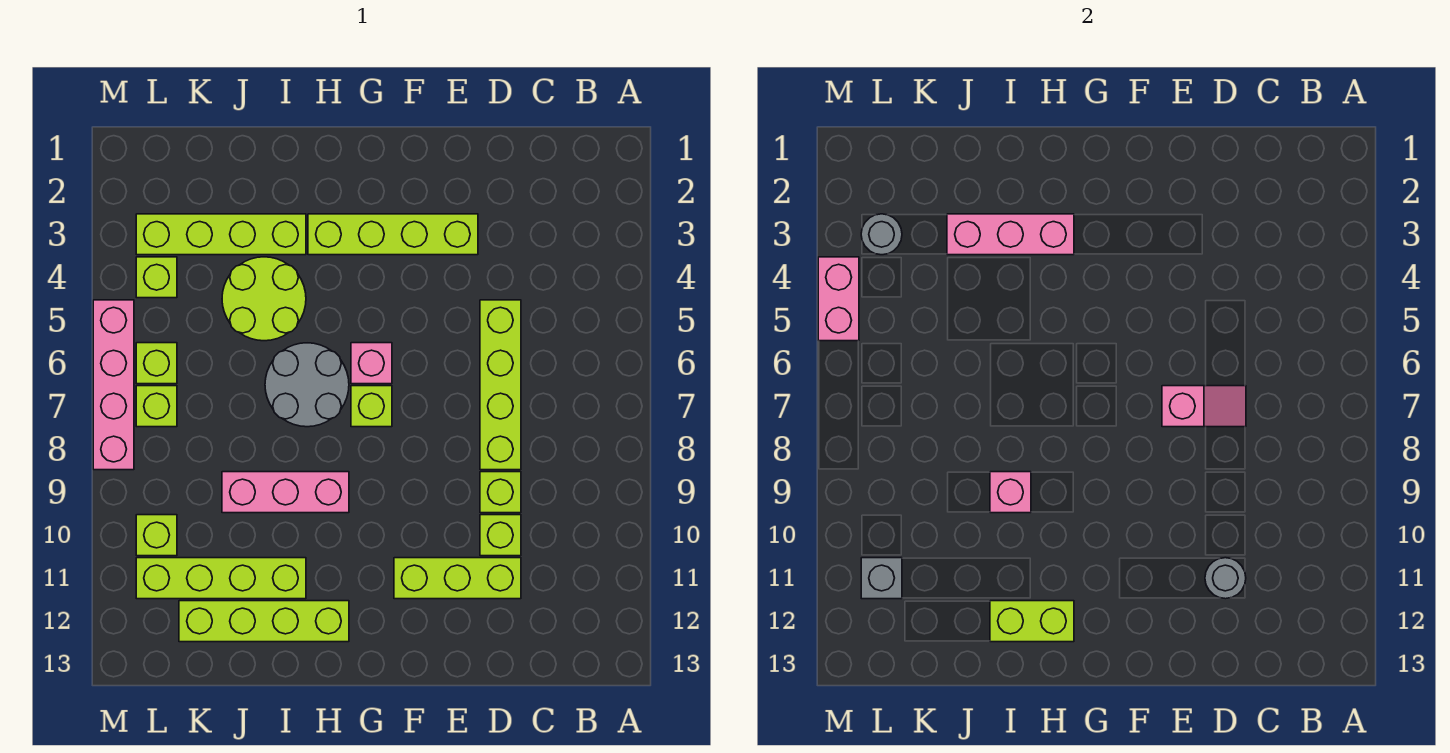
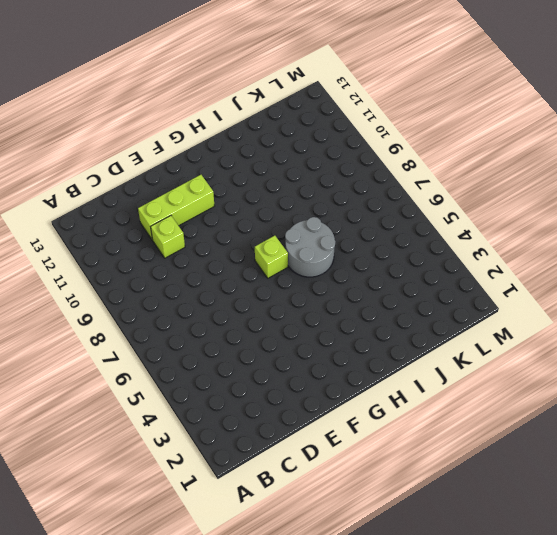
none -> lime 1x4 brick [480,300,521,470]
none -> lime 1x1 brick [480,472,521,513]
none -> lime 1x4 brick [308,214,478,255]

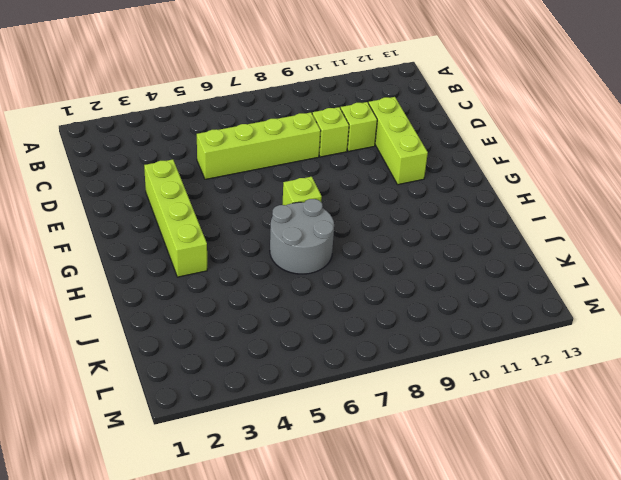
none -> pink 1x1 brick [351,343,392,384]
none -> pink 1x3 brick [222,472,349,513]
none -> lime 1x4 brick [179,601,349,642]

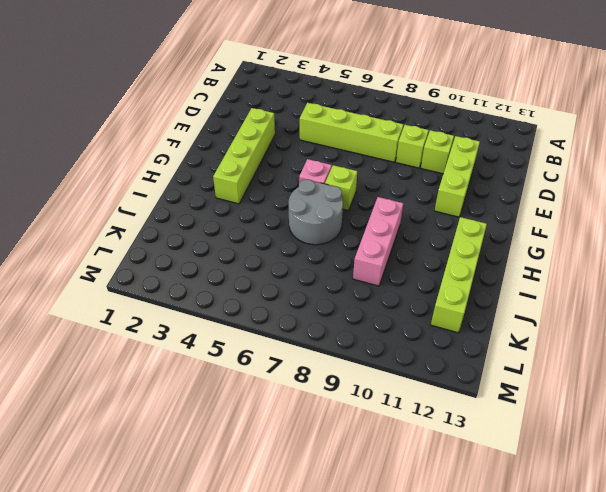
none -> lime 1x4 brick [136,214,306,255]
none -> lime 2x2 round brick [222,257,306,341]
none -> lime 1x4 brick [136,558,306,599]

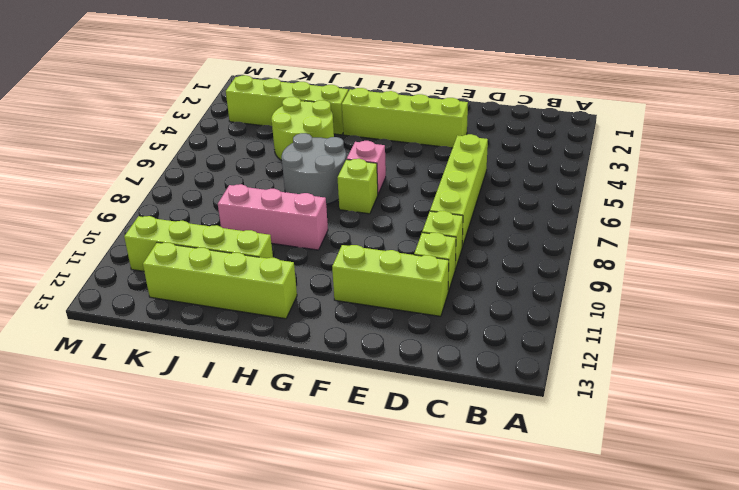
none -> lime 1x1 brick [136,257,177,298]
none -> lime 1x1 brick [136,343,177,384]
none -> lime 1x1 brick [136,386,177,427]

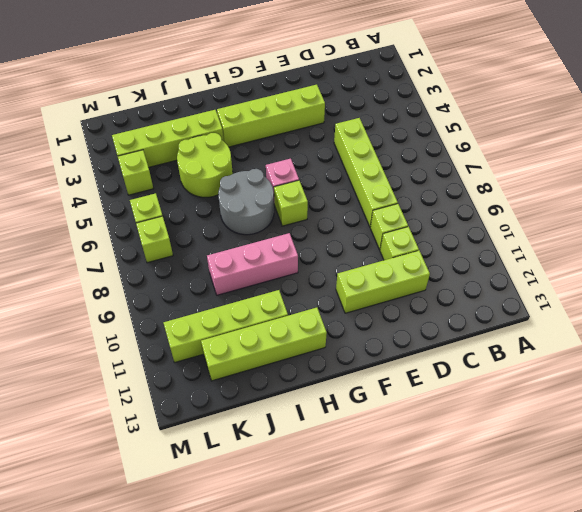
none -> lime 1x1 brick [136,515,177,556]
none -> pink 1x4 brick [93,300,134,470]
none -> pink 1x2 slope [1162,386,1246,427]

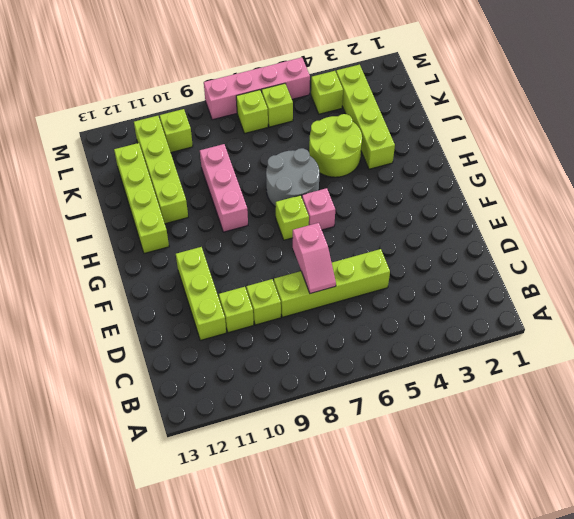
none -> lime 1x4 brick [308,214,478,255]
none -> grey 1x1 round brick [1205,558,1246,599]
none -> pink 1x3 brick [947,214,1074,255]

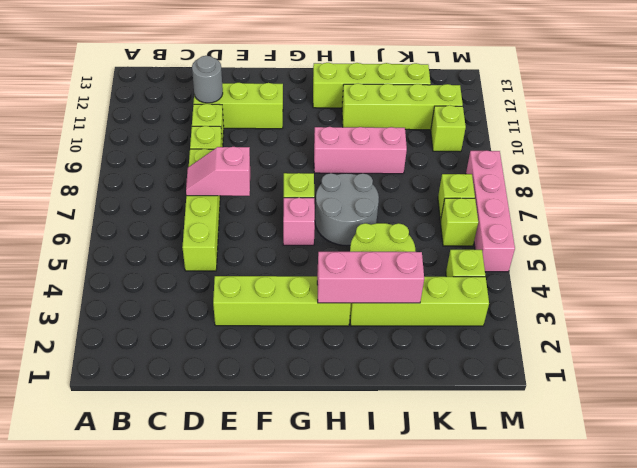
none -> lime 1x2 brick [990,601,1074,642]
none -> pink 1x1 brick [990,472,1031,513]
none -> grey 1x1 round brick [861,214,902,255]

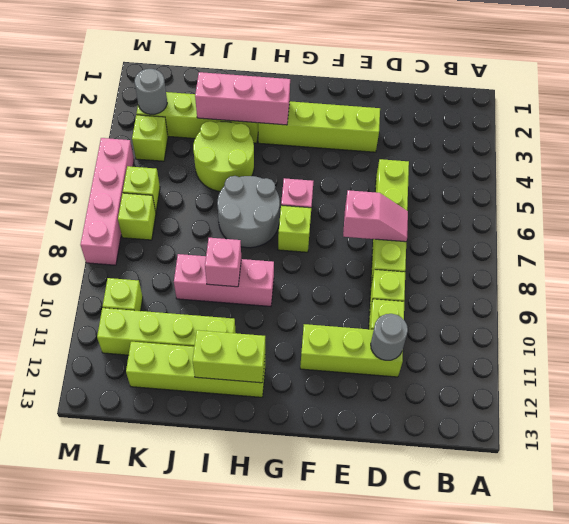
none -> grey 1x1 brick [861,558,902,599]
none -> pink 1x2 brick [818,257,859,341]

